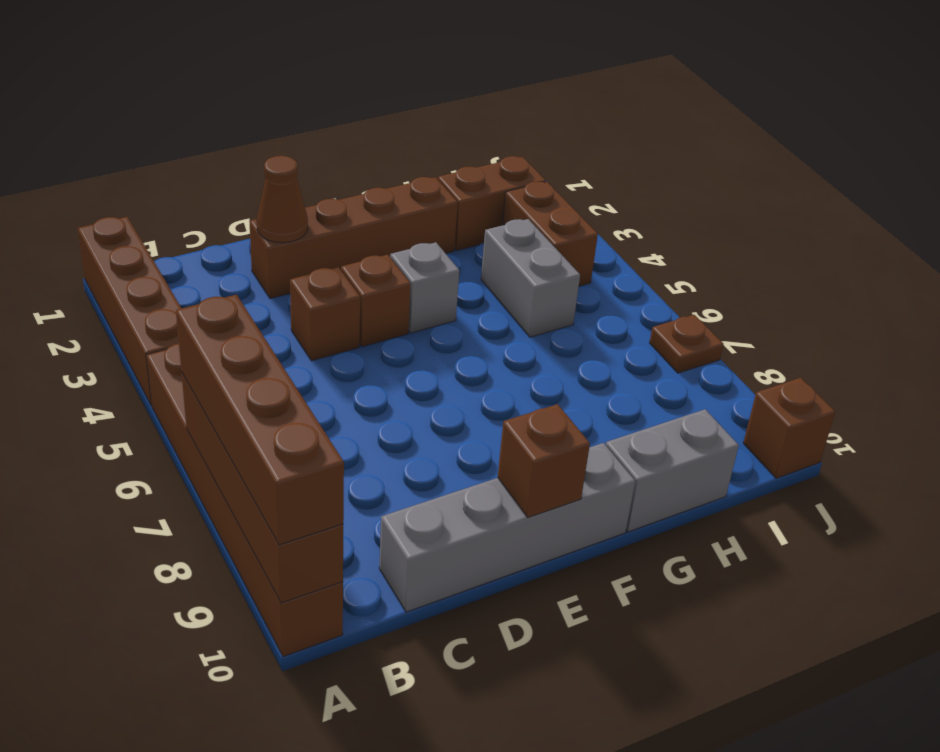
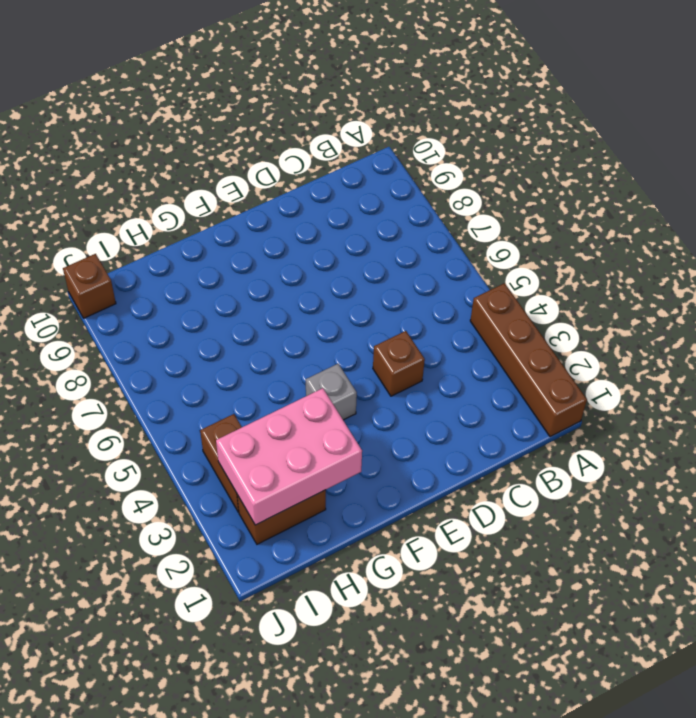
pink 2x3 brick [216,388,362,525] -> none
none -> brown 1x6 brick [146,343,343,657]
none -> grey 1x4 brick [379,443,635,612]
none -> brown 1x4 brick [249,177,458,299]

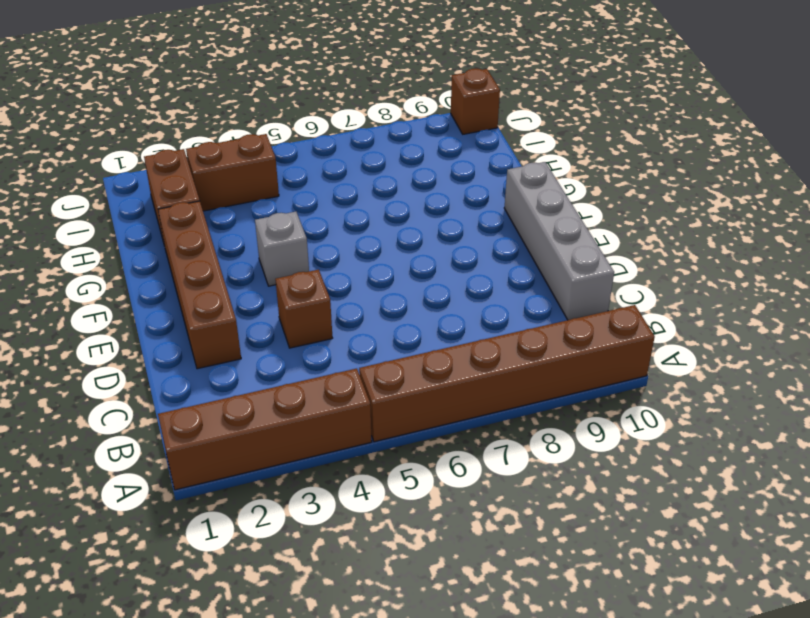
none -> brown 1x1 brick [341,255,411,347]
none -> grey 1x2 brick [606,409,739,532]
none -> grey 1x2 brick [481,219,580,337]

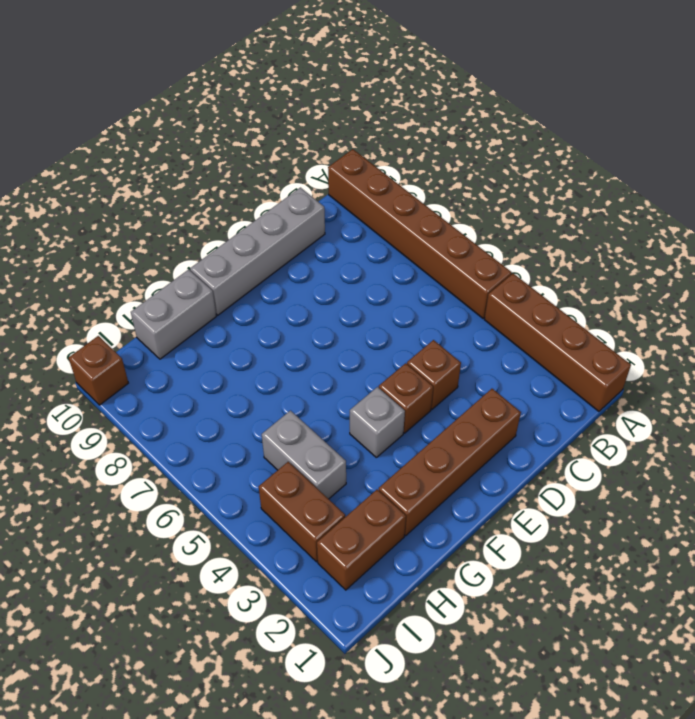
none -> brown 1x1 plate [650,315,723,373]
none -> brown 1x4 brick [181,372,343,603]
none -> brown 1x1 cone [257,156,308,243]

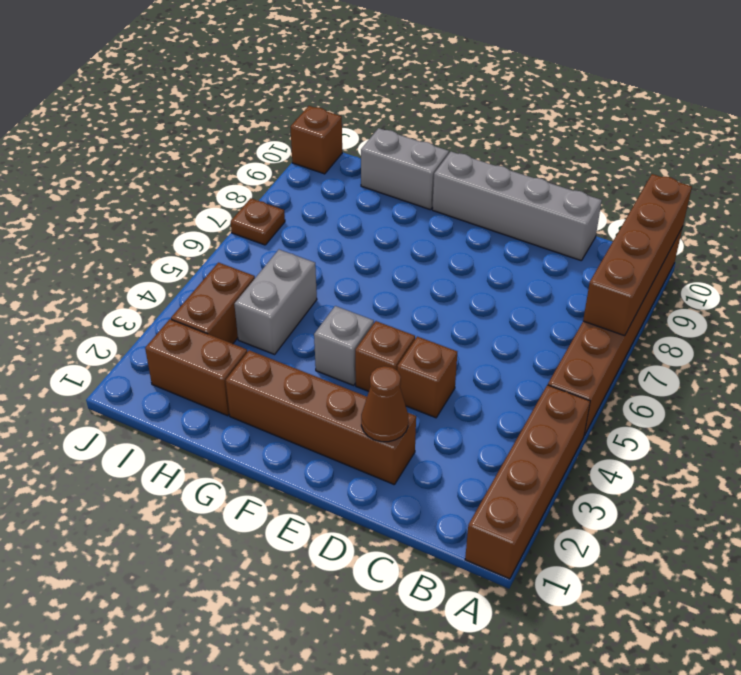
none -> brown 1x1 brick [498,404,590,517]
none -> brown 1x4 brick [176,295,344,545]

